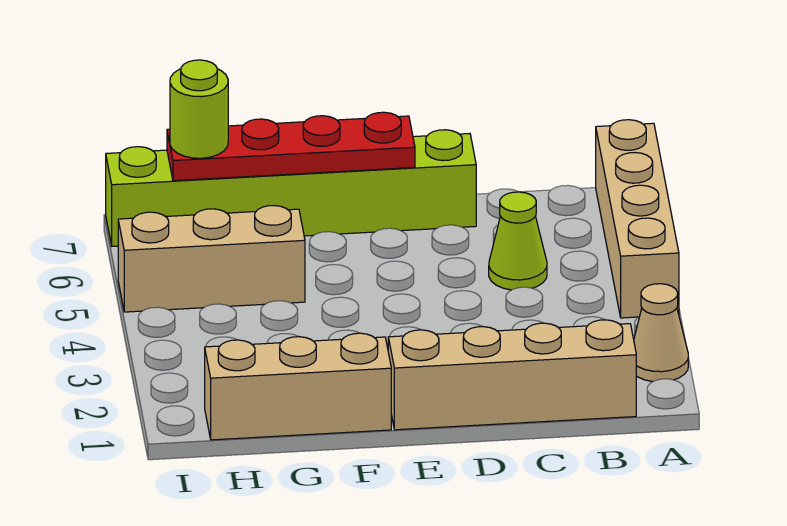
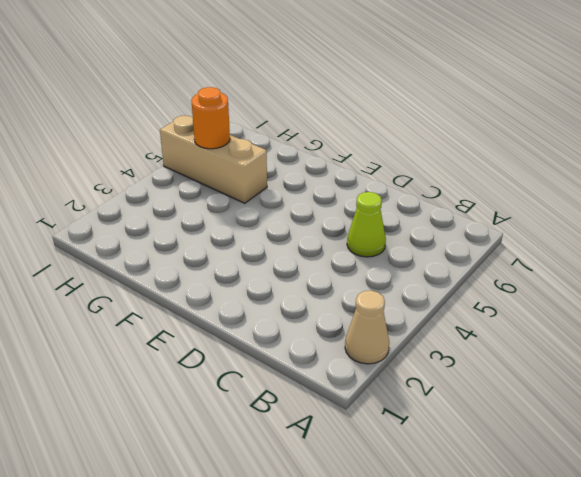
orange 1x1 round brick [191,87,230,149] -> none
none -> tan 1x4 brick [596,120,679,318]
none -> tan 1x4 brick [388,320,636,430]

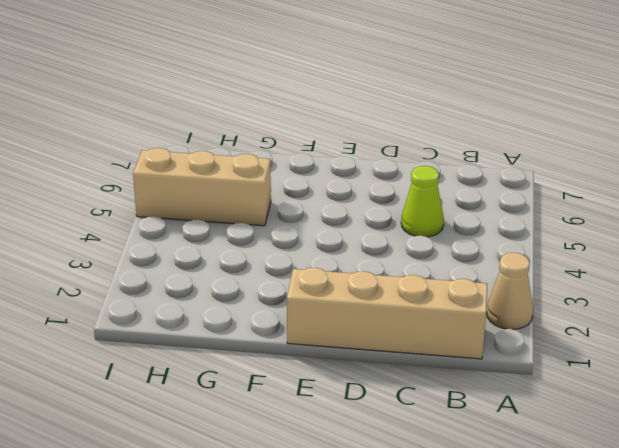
none -> tan 1x4 brick [596,120,679,318]
none -> lime 1x6 brick [106,130,476,246]

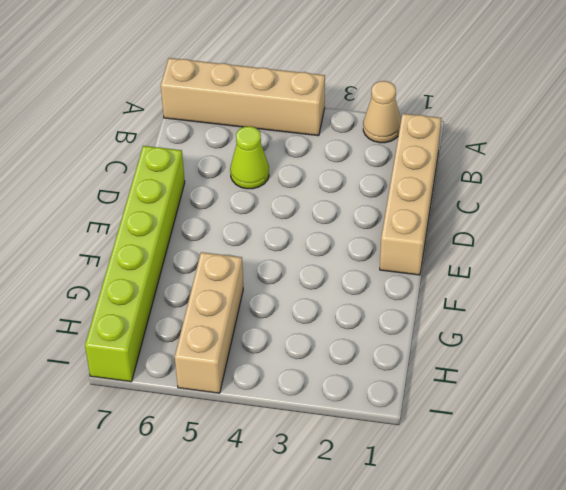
none -> tan 1x3 brick [205,333,391,440]
none -> red 1x4 plate [167,112,415,181]

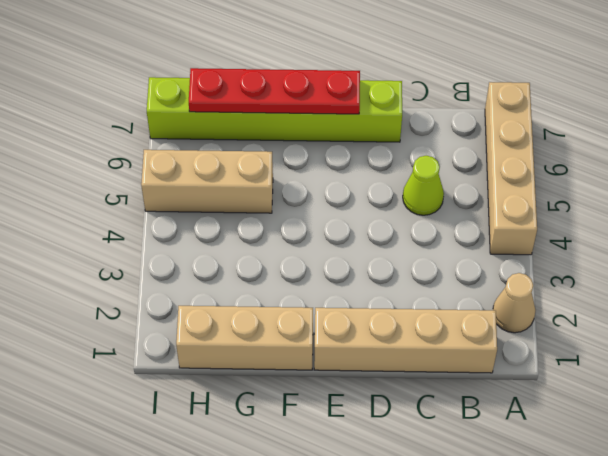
none -> lime 1x1 round brick [170,60,228,158]

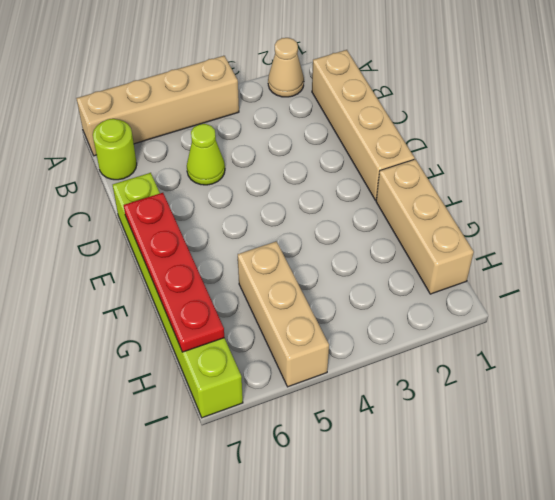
lime 1x1 round brick [93,119,137,180] -> lime 1x1 round brick moved to [170,60,228,158]

